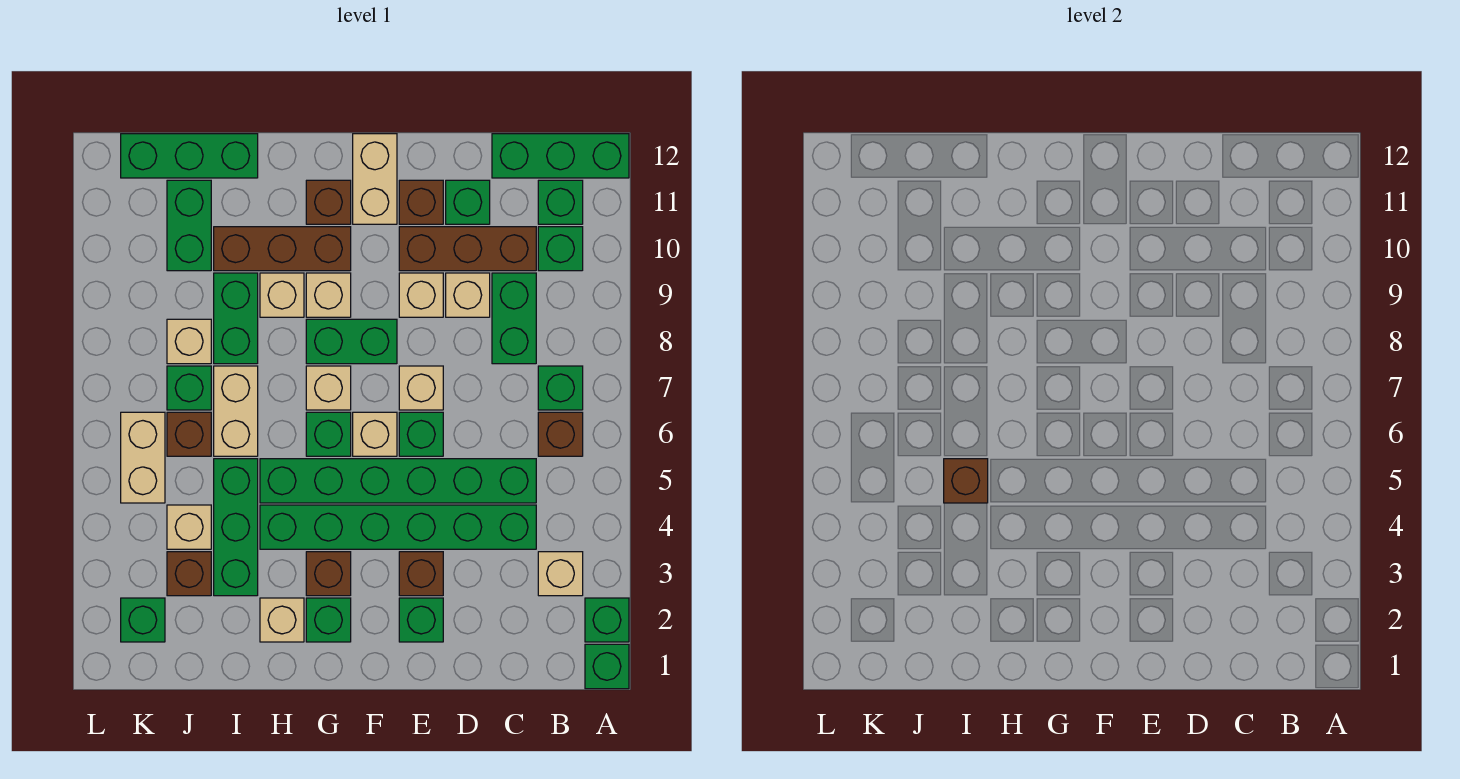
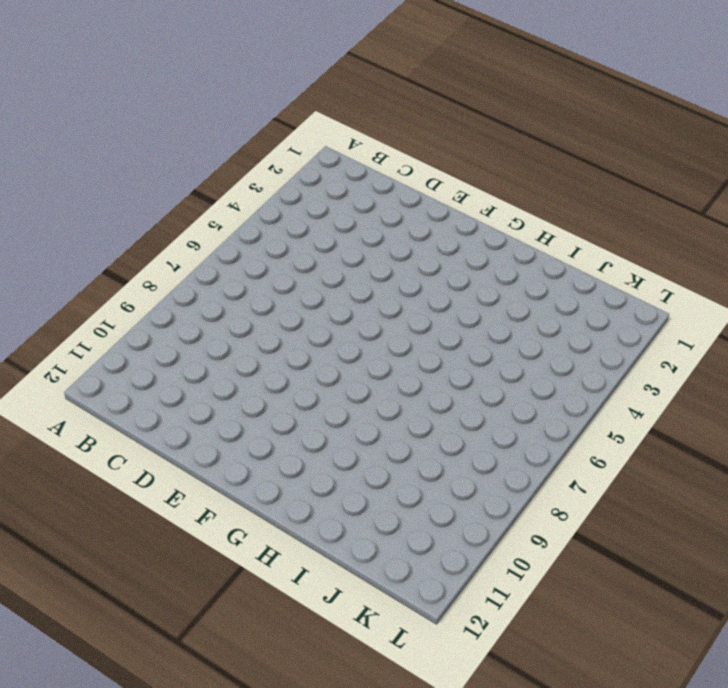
none -> green 1x1 brick [585,644,629,689]
none -> green 1x1 brick [585,598,629,642]
none -> green 1x3 brick [492,134,629,178]
none -> tan 1x1 brick [538,552,583,596]

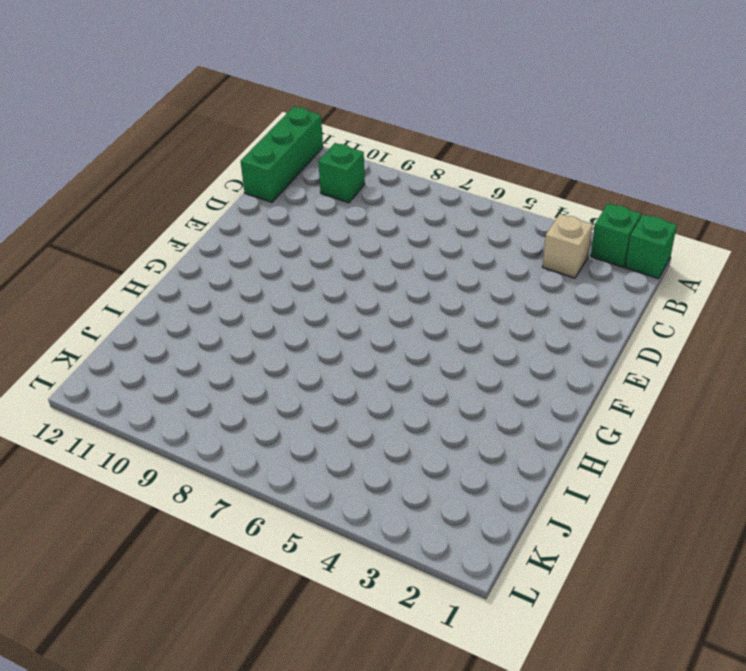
none -> brown 1x1 brick [538,412,583,456]
none -> green 1x1 brick [538,366,583,410]
none -> green 1x1 brick [538,180,583,224]
none -> green 1x6 brick [260,505,536,549]

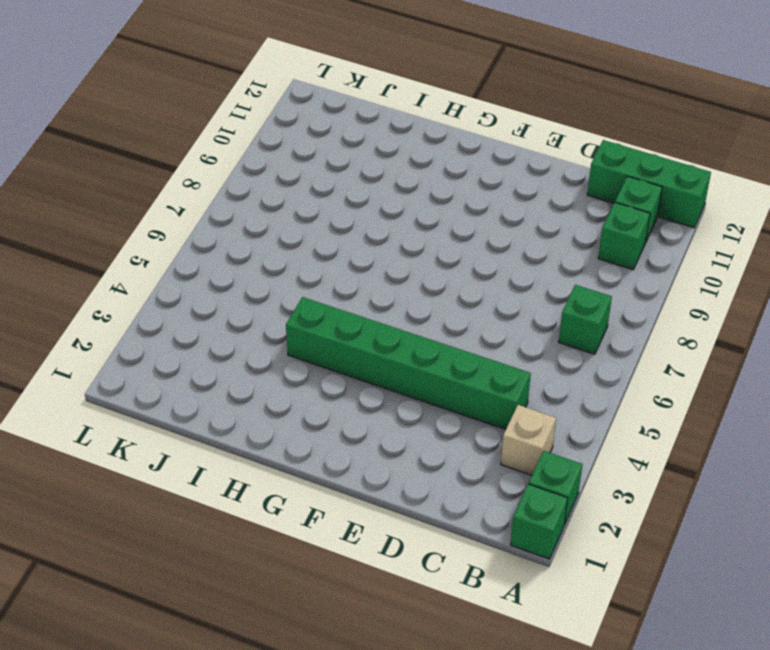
none -> brown 1x1 brick [538,412,583,456]
none -> green 1x6 brick [260,459,536,503]
none -> green 1x2 brick [492,273,536,364]
none -> brown 1x3 brick [399,227,536,271]

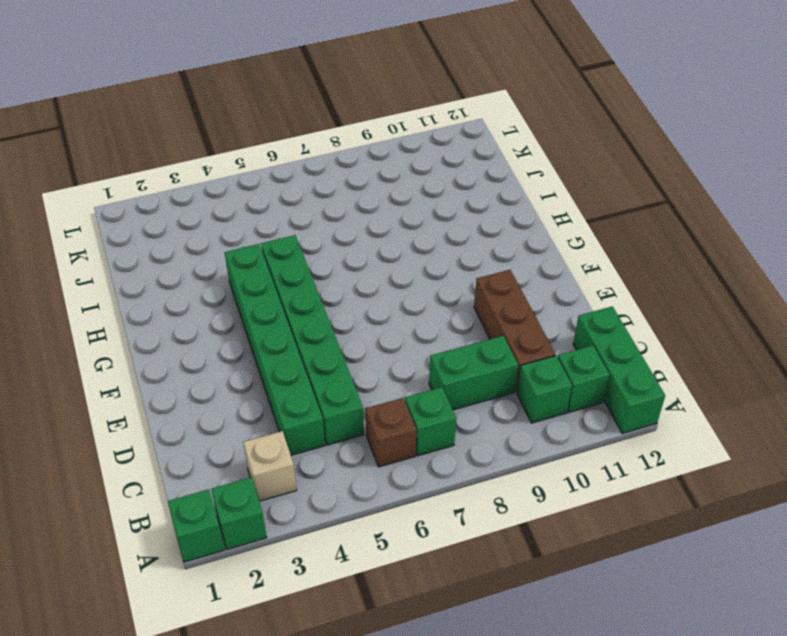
none -> tan 1x1 brick [446,273,490,317]
none -> green 1x1 brick [446,180,490,224]
none -> green 1x1 brick [399,598,443,642]
none -> brown 1x1 brick [399,552,443,596]

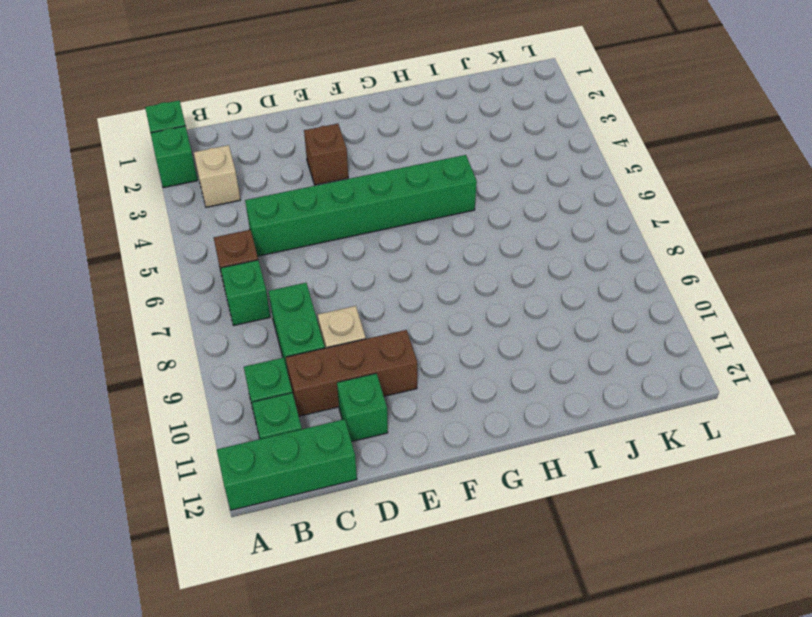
none -> green 1x6 brick [260,505,536,549]
none -> green 1x1 brick [399,598,443,642]
none -> green 1x1 brick [399,412,443,456]
none -> tan 1x1 brick [399,366,443,410]

